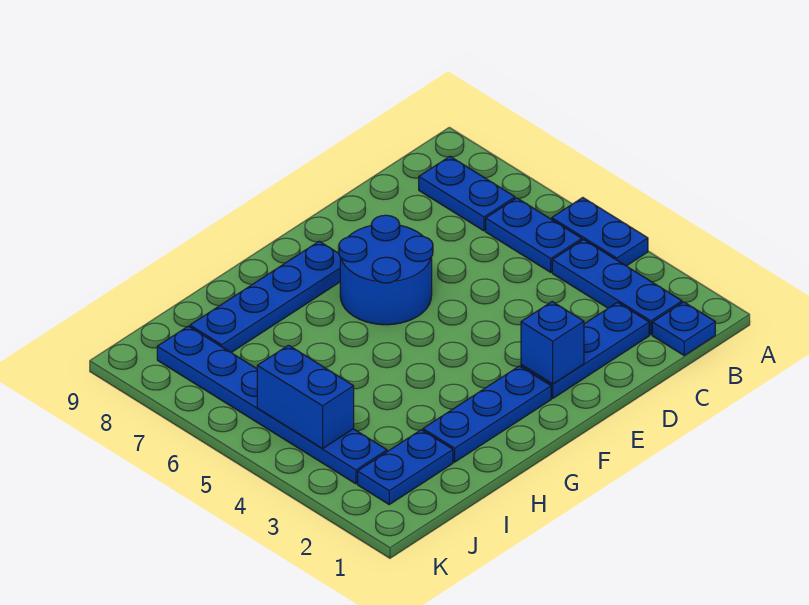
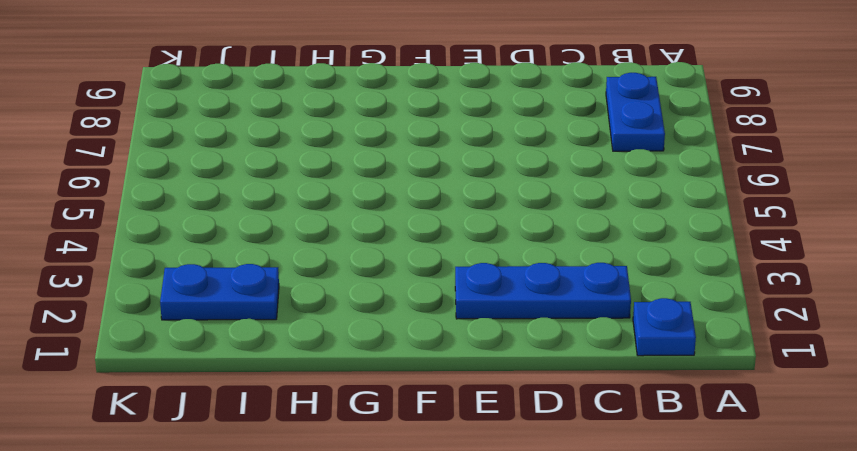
none -> blue 1x2 plate [552,198,648,266]
none -> blue 1x3 plate [552,240,682,335]
none -> blue 1x2 plate [486,198,582,272]

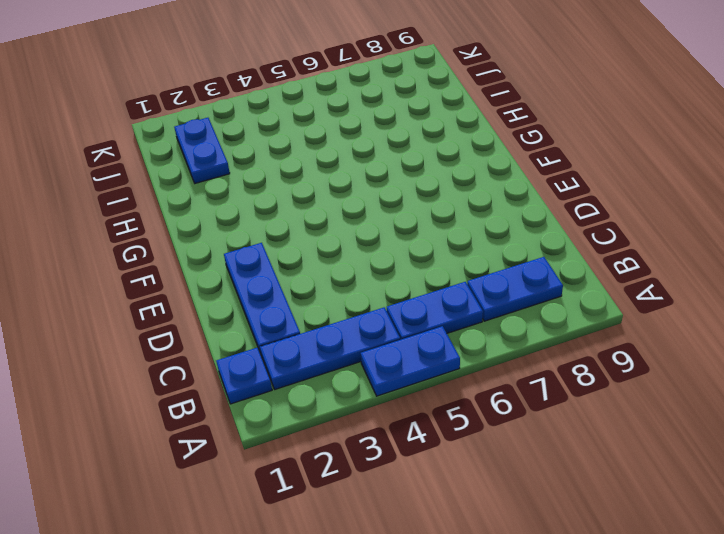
none -> blue 2x2 round brick [339,215,433,325]
none -> blue 1x3 plate [423,366,551,462]
none -> blue 1x4 plate [190,241,340,353]

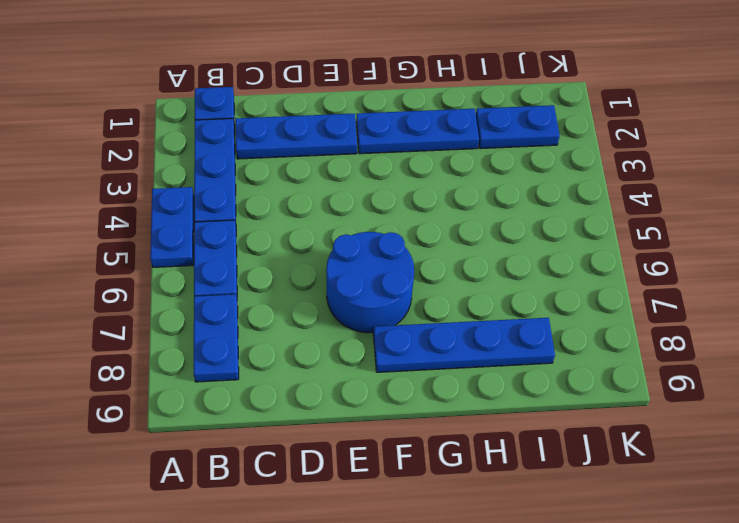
none -> blue 1x6 plate [157,326,387,484]
none -> blue 1x1 brick [521,302,584,384]
none -> blue 1x2 brick [257,345,354,449]

